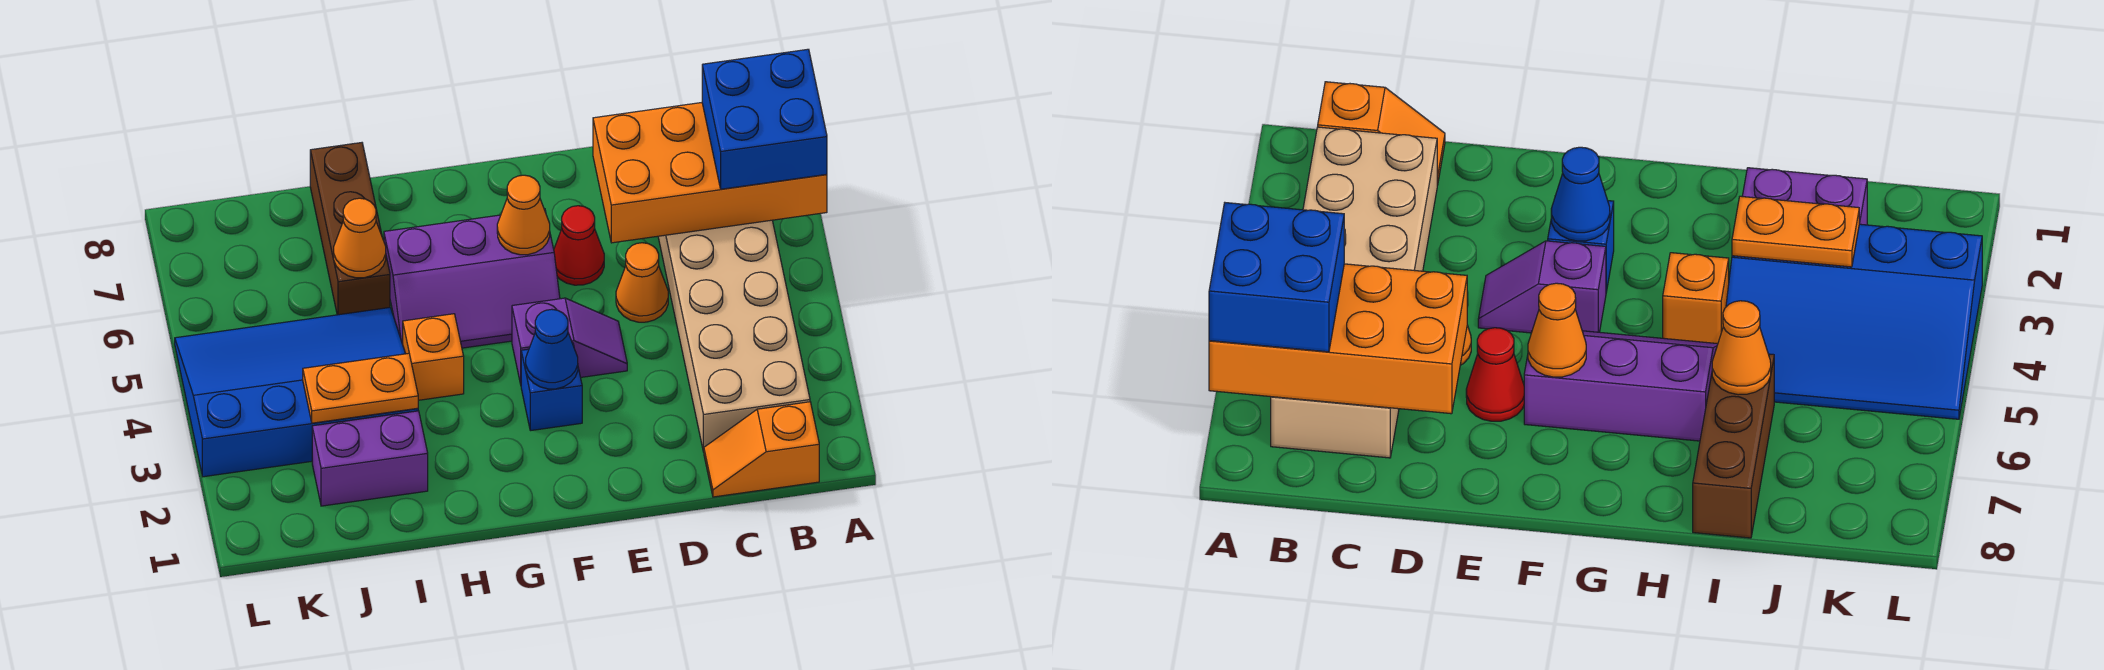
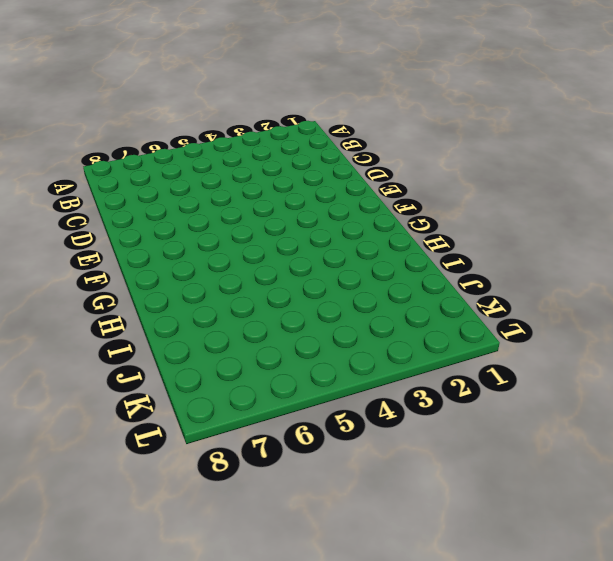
none -> orange 1x2 slope [704,402,819,497]
none -> tan 2x6 brick [658,220,810,452]
none -> orange 1x1 cone [616,243,668,322]

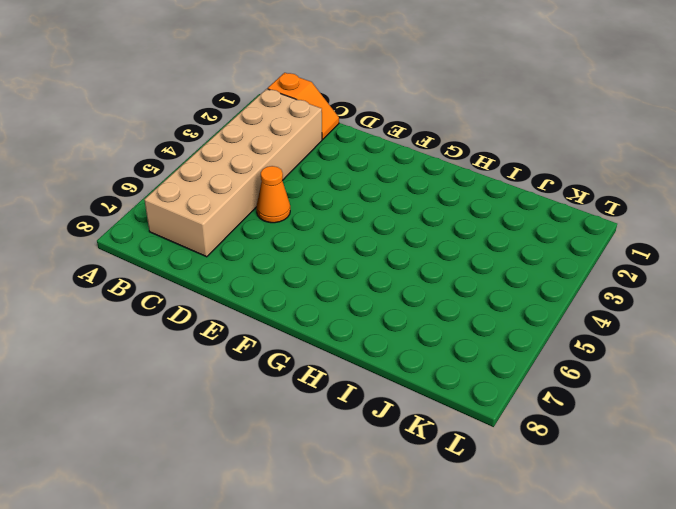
none -> purple 1x2 slope [512,298,627,384]
none -> red 1x1 cone [554,206,604,285]
none -> blue 1x1 brick [521,343,582,431]

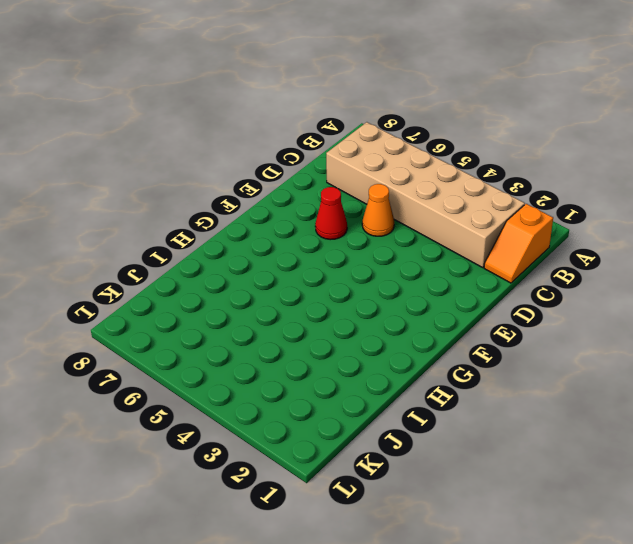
none -> purple 1x2 slope [512,298,627,384]
none -> blue 1x1 brick [521,343,582,431]
none -> purple 2x3 slope [384,209,560,348]

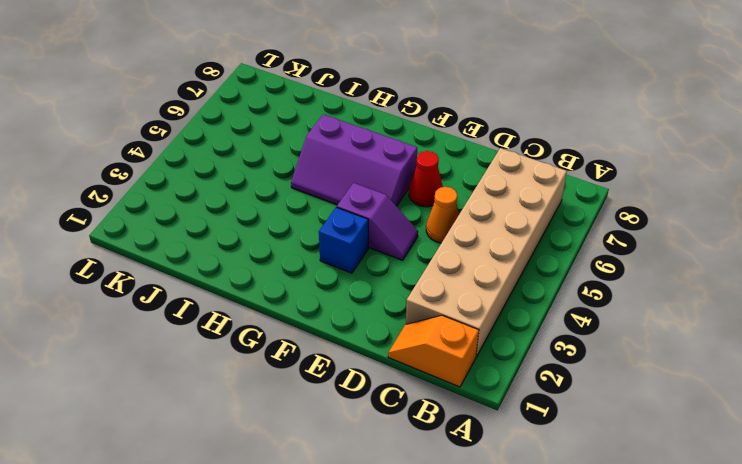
none -> orange 1x1 brick [403,314,464,400]
none -> purple 1x2 brick [312,411,428,506]
none -> blue 3x4 slope [175,308,418,477]

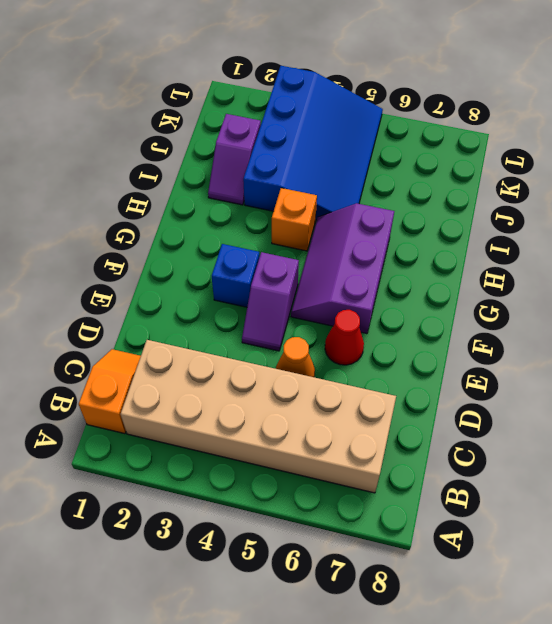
purple 1x2 slope [208,114,261,205] -> purple 1x2 brick [312,411,428,506]
none -> brown 1x3 brick [310,143,390,315]
none -> orange 2x4 brick [593,103,827,243]
none -> blue 1x1 cone [526,309,578,389]

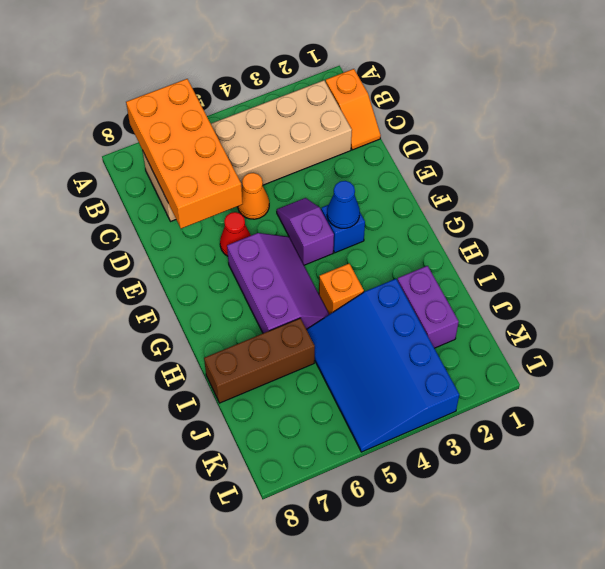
none -> orange 1x1 cone [497,175,550,255]
none -> orange 1x2 plate [303,353,418,423]
none -> orange 1x1 cone [334,198,386,278]

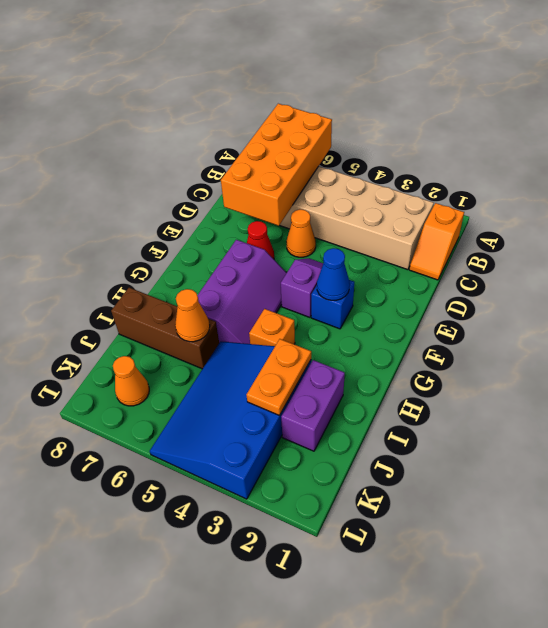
orange 1x1 cone [113,356,149,406] -> orange 1x1 cone moved to [497,175,550,255]
none -> blue 2x2 brick [702,49,827,189]

